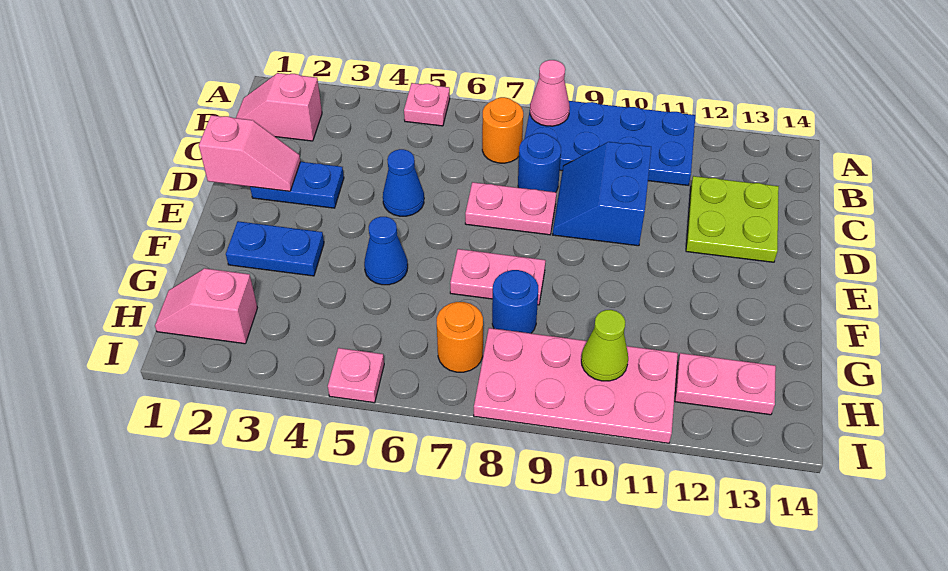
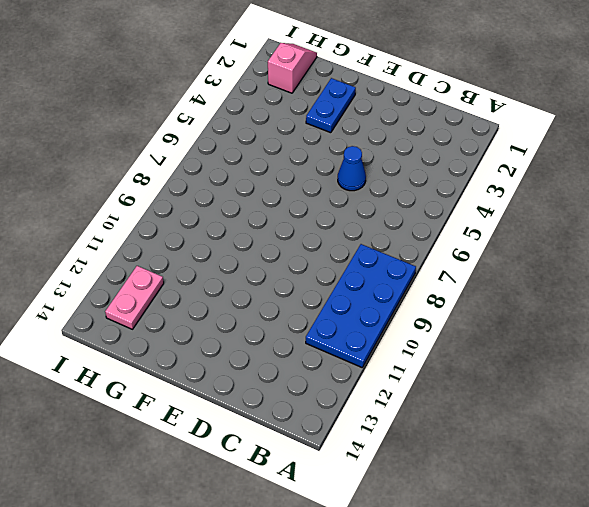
none -> pink 1x1 plate [404,83,450,126]
none -> pink 1x2 slope [236,73,322,141]
none -> orange 1x1 round brick [482,97,523,163]

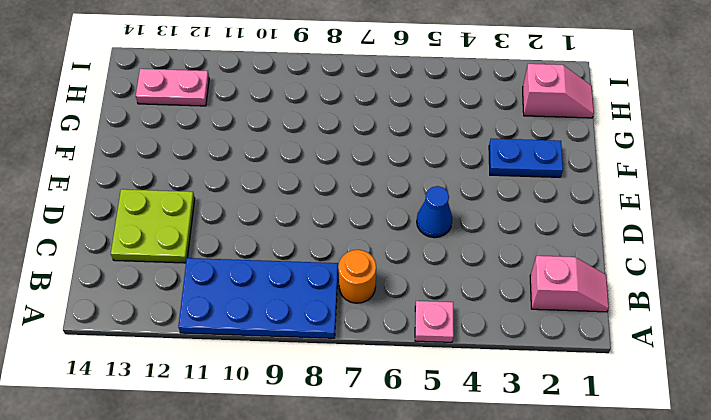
none -> blue 1x1 round brick [518,133,561,192]
none -> blue 2x2 slope [553,142,651,246]
none -> blue 1x2 plate [250,162,344,208]

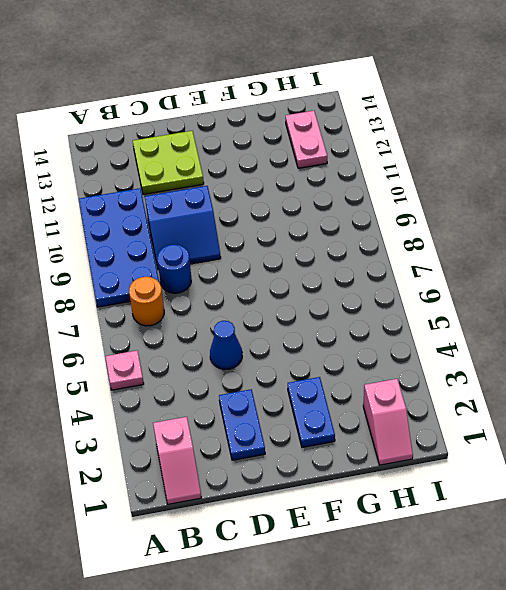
none -> pink 1x2 plate [465,182,556,235]
none -> blue 1x1 cone [364,217,408,285]
none -> pink 1x2 plate [450,249,546,305]

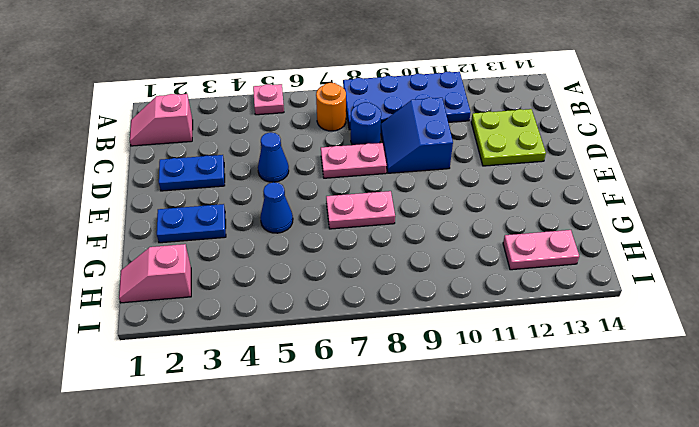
none -> blue 1x1 round brick [492,270,538,333]
none -> orange 1x1 round brick [437,302,483,372]
none -> pink 2x4 plate [474,328,678,443]

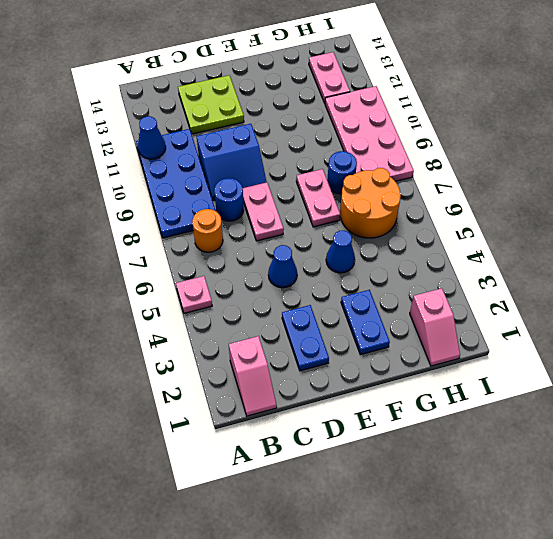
blue 1x1 cone [138,116,166,159] -> none
orange 2x2 round brick [340,168,401,238] -> orange 1x1 round brick [437,302,483,372]
none -> pink 1x1 plate [328,348,384,403]
none -> pink 1x1 cone [530,60,570,126]
none -> pink 1x2 slope [199,115,300,191]

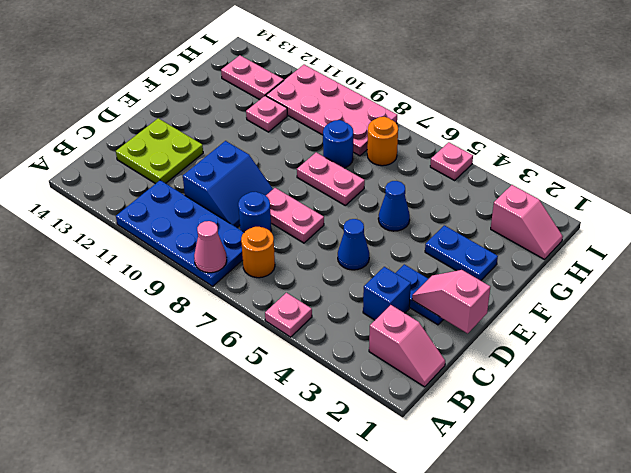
blue 1x1 brick [363,267,411,320] -> none
pink 1x1 plate [246,96,287,132] -> none
none -> lime 1x1 cone [581,310,628,381]

